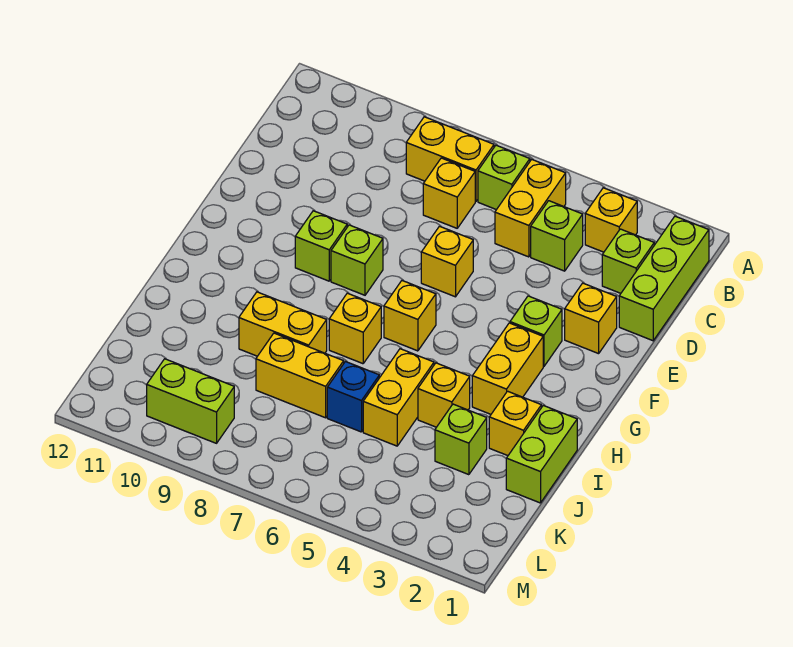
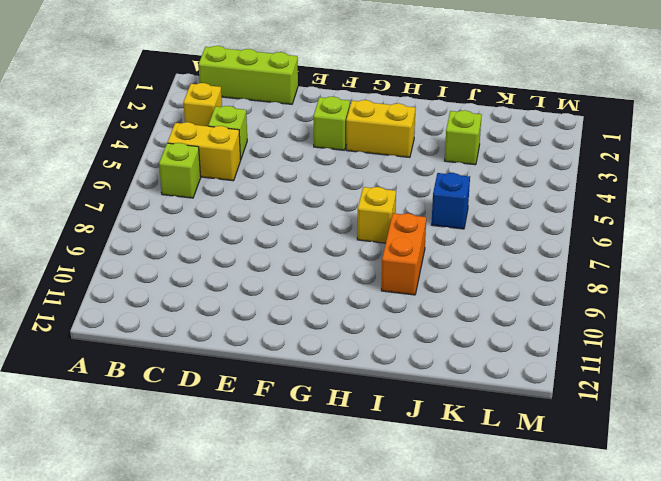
orange 1x2 brick [381,213,426,295] -> yellow 1x2 brick [239,292,327,356]
none -> yellow 1x2 brick [406,117,494,201]
none -> lime 1x1 brick [602,229,654,293]
none -> yellow 1x1 brick [423,158,475,228]

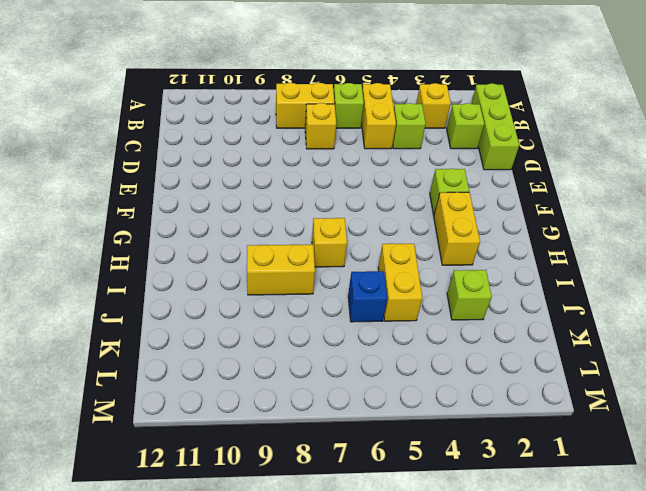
none -> yellow 1x1 brick [565,283,617,354]
none -> yellow 1x1 brick [421,226,473,297]
none -> lime 1x1 brick [331,225,383,295]

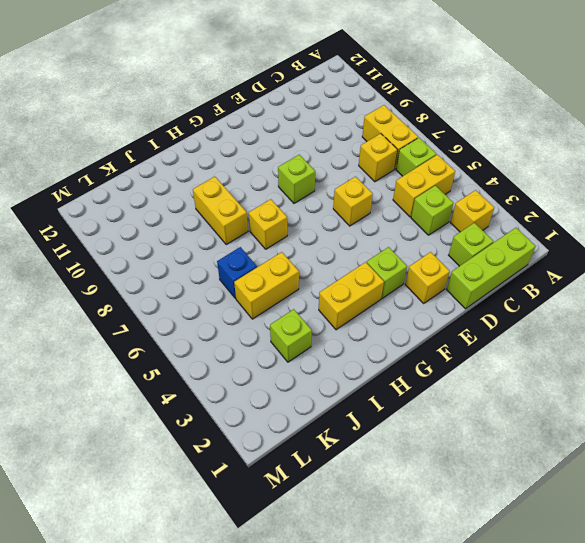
none -> lime 1x1 brick [295,211,347,281]
none -> yellow 1x1 brick [384,281,436,351]
none -> lime 1x2 brick [506,405,577,503]

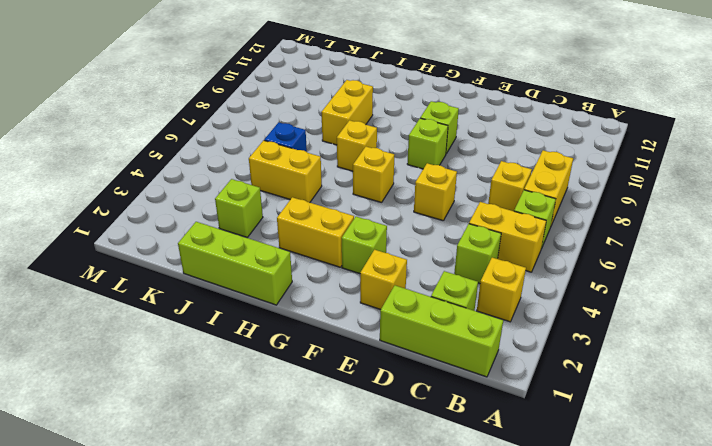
lime 1x3 brick [178,222,292,305] -> lime 1x2 brick [506,405,577,503]
none -> yellow 1x1 brick [489,391,541,456]
none -> yellow 1x1 brick [418,363,470,427]
none -> yellow 1x2 brick [256,333,344,418]

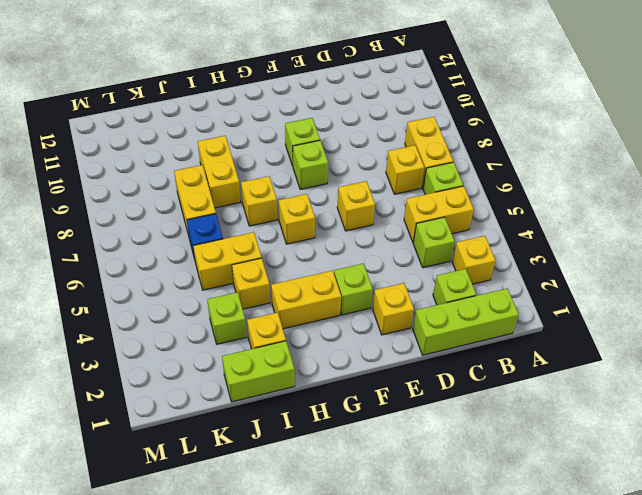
none -> lime 1x2 brick [147,359,234,443]

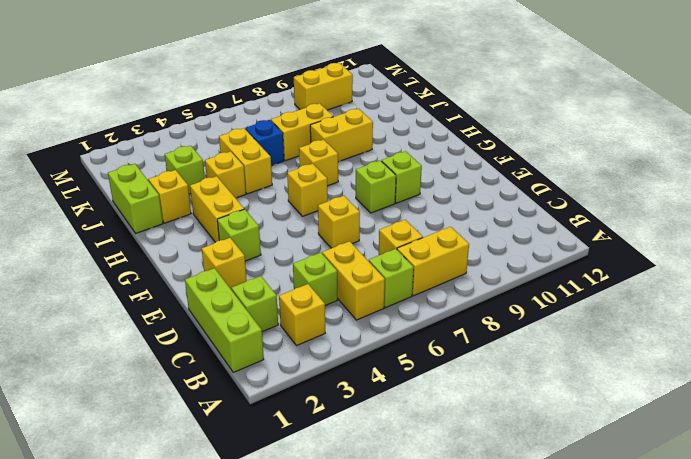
yellow 1x2 brick [294,63,353,110] -> lime 1x2 brick [147,359,234,443]

